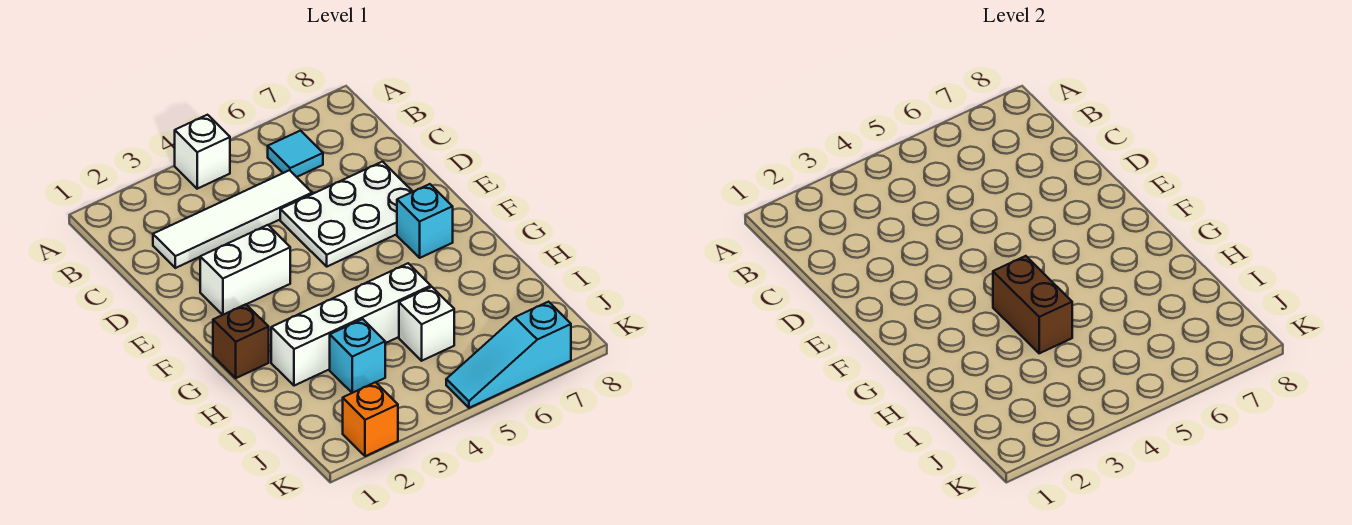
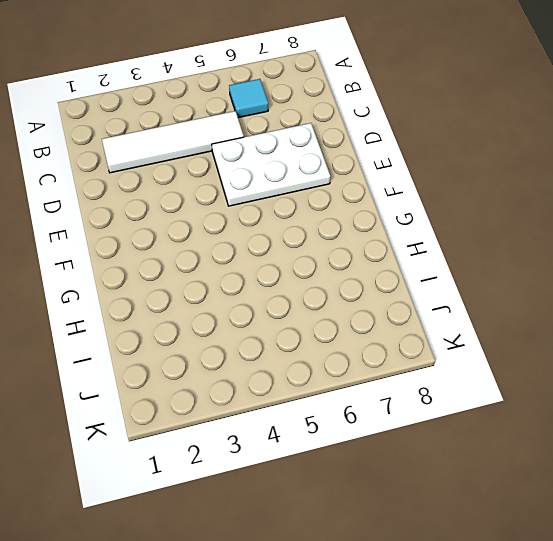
none -> white 1x1 brick [175,115,230,189]
none -> white 1x2 brick [200,225,290,315]
none -> cyan 1x1 brick [397,184,453,258]

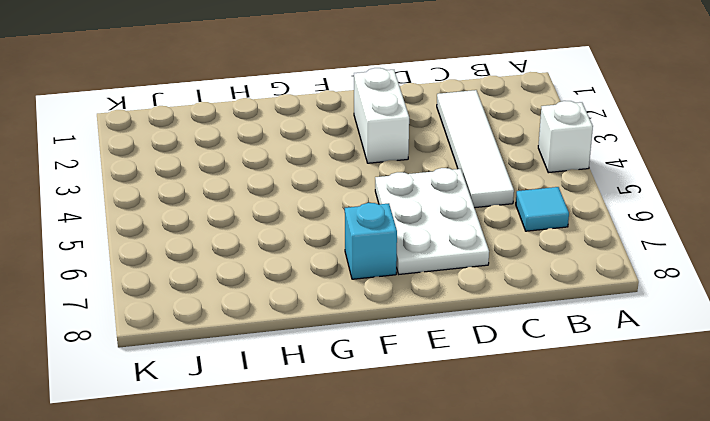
none -> brown 1x1 brick [213,304,269,378]
none -> white 1x4 brick [271,263,431,386]
none -> cyan 1x1 brick [330,319,385,393]

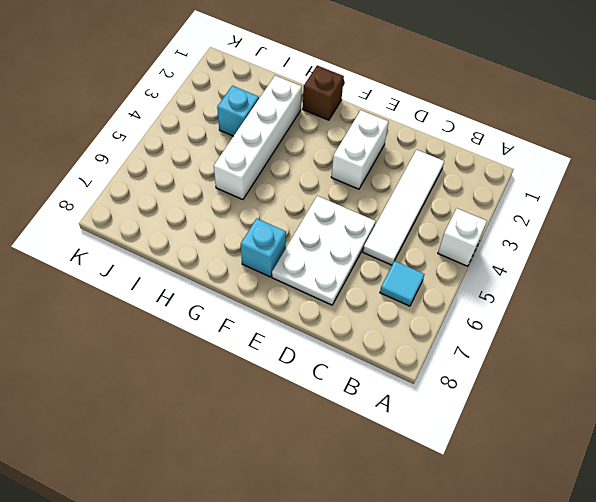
none -> white 1x1 brick [399,287,454,361]
none -> orange 1x1 brick [343,382,398,456]
none -> cyan 1x3 slope [446,302,571,408]

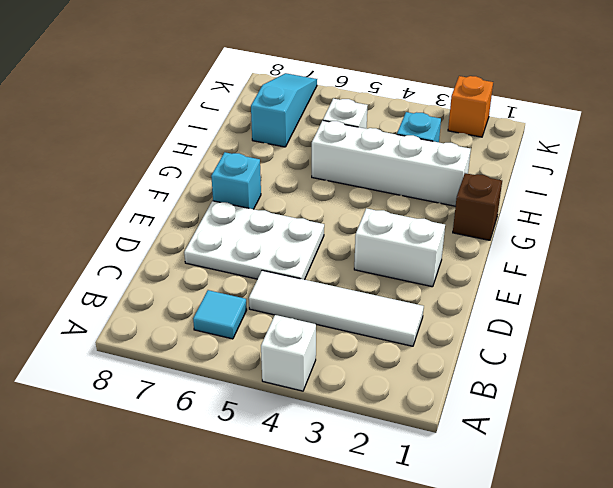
cyan 1x3 slope [251,73,317,147] -> cyan 1x3 slope turned to [446,302,571,408]
none -> brown 1x2 brick [993,256,1072,353]

